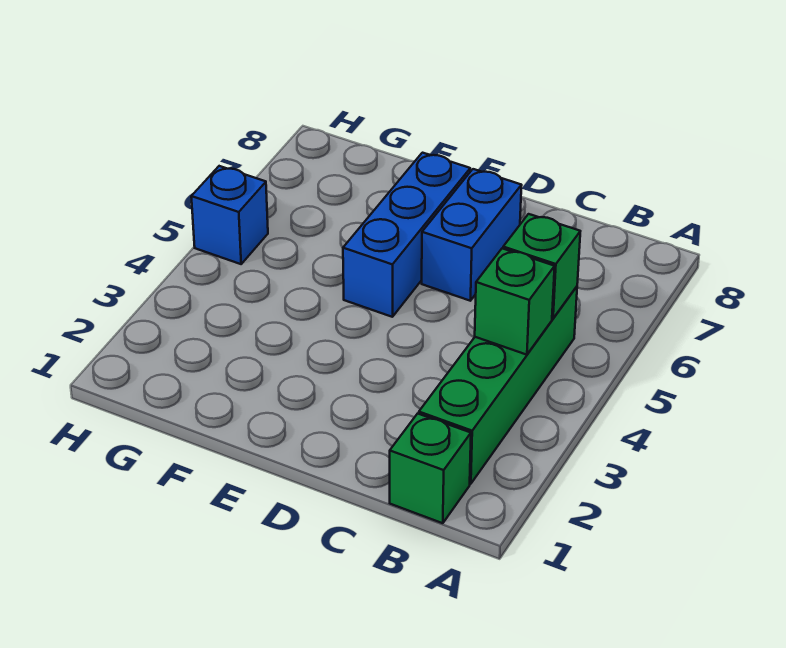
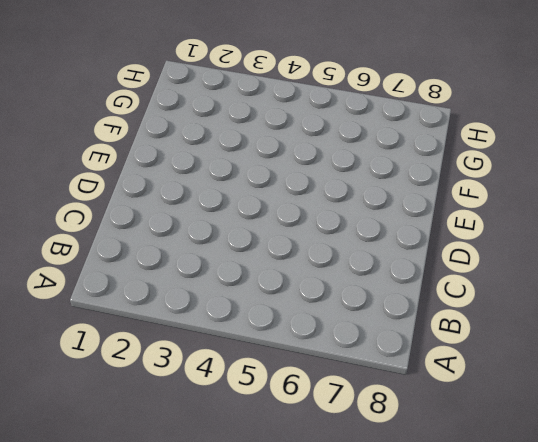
none -> green 1x1 brick [390,414,471,523]
none -> green 1x4 brick [419,287,577,484]

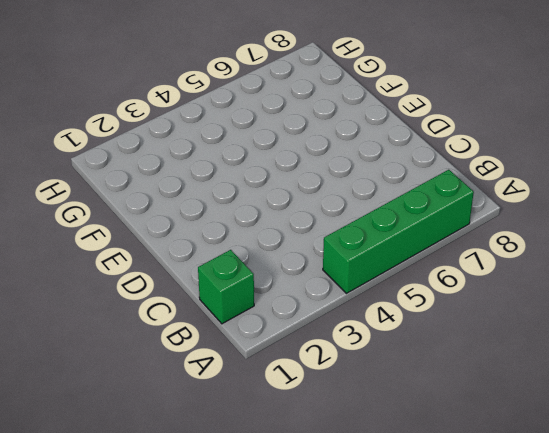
green 1x4 brick [323,170,474,293] -> green 1x4 brick moved to [419,287,577,484]
none -> blue 1x2 brick [422,169,522,301]
none -> blue 1x3 brick [343,153,470,317]

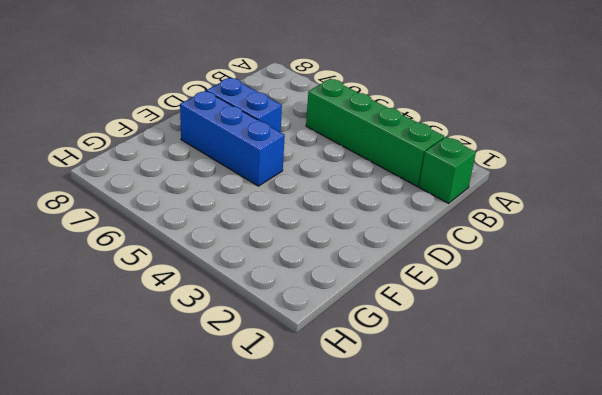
none -> blue 1x1 brick [191,166,268,264]
none -> green 1x1 brick [475,248,555,355]

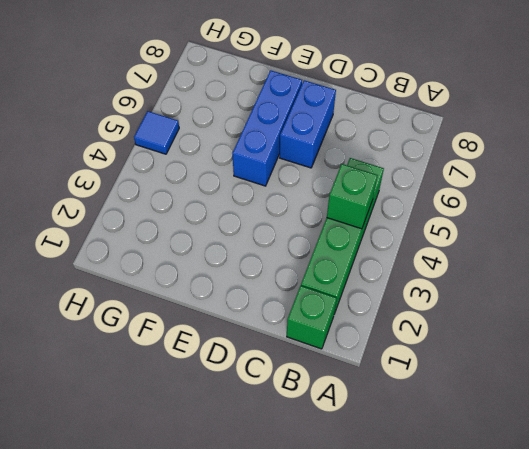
blue 1x1 tile [134,111,179,154] -> blue 1x1 brick [191,166,268,264]
none -> green 1x1 brick [503,214,580,319]

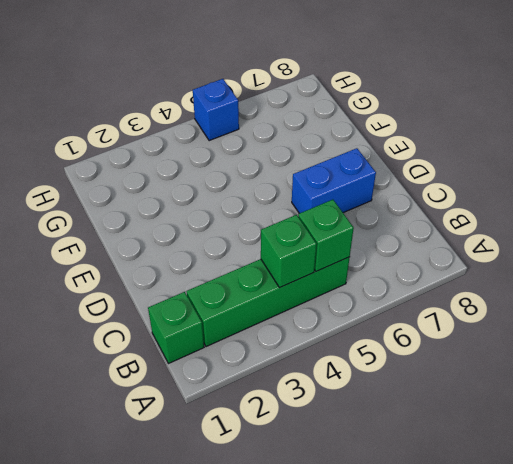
none -> blue 1x3 brick [343,153,470,317]

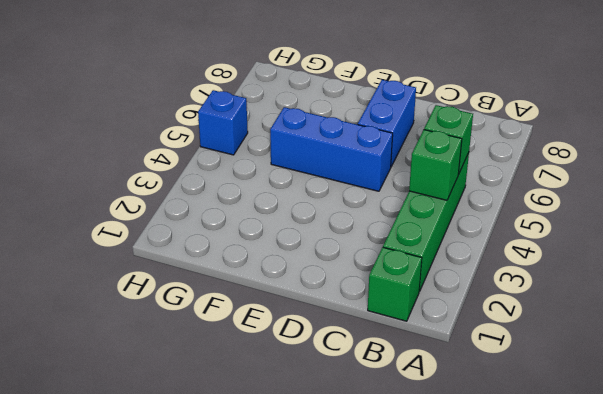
blue 1x3 brick [270,107,393,191] -> blue 1x3 brick turned to [343,153,470,317]

